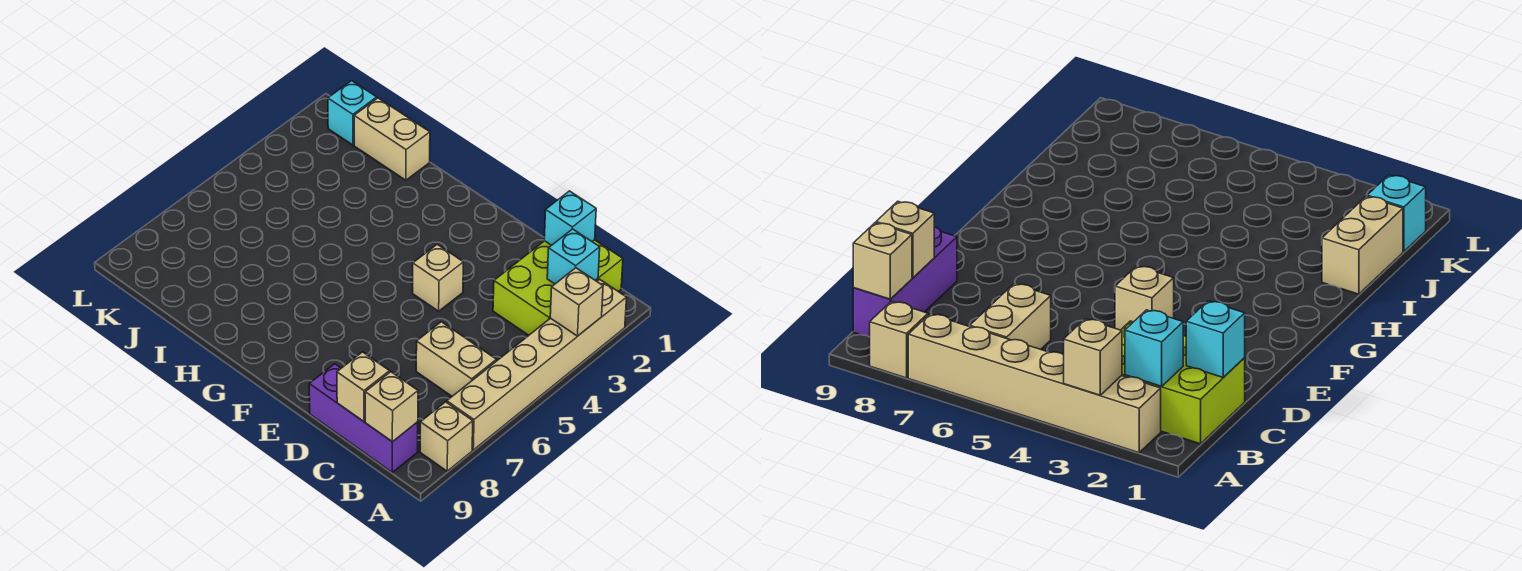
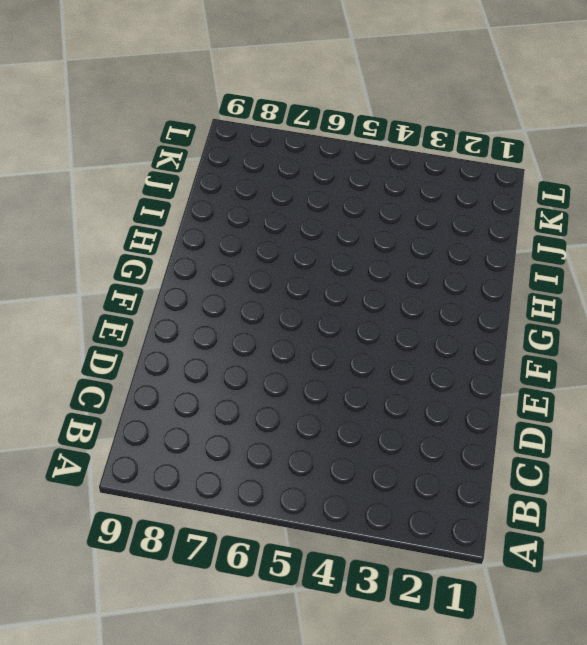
none -> tan 1x6 brick [447,279,627,450]
none -> tan 1x1 brick [420,402,473,471]
none -> lime 2x3 brick [493,240,623,335]

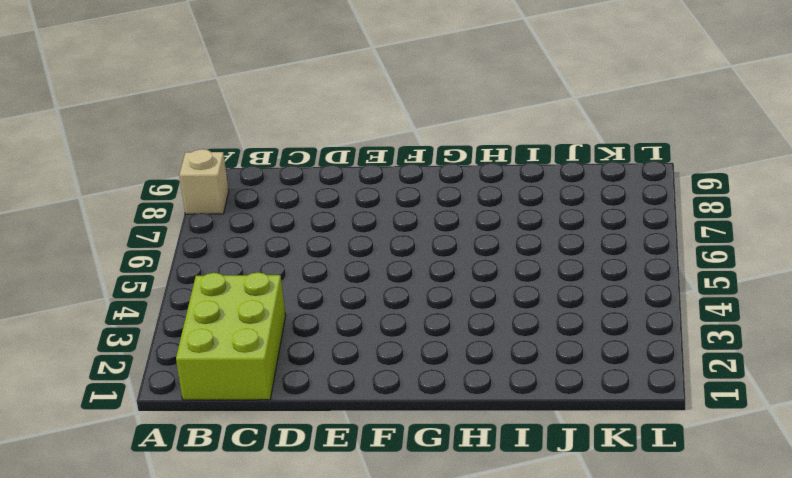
none -> tan 1x6 brick [447,279,627,450]
none -> tan 1x2 brick [416,322,496,396]
none -> purple 1x3 brick [309,364,418,472]

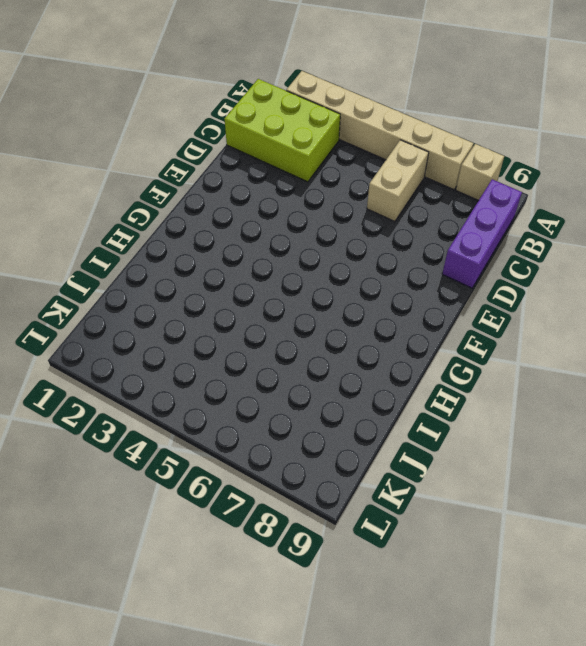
none -> tan 1x1 brick [413,244,463,311]
none -> tan 1x2 brick [354,98,430,180]
none -> cyan 1x1 brick [328,81,377,145]

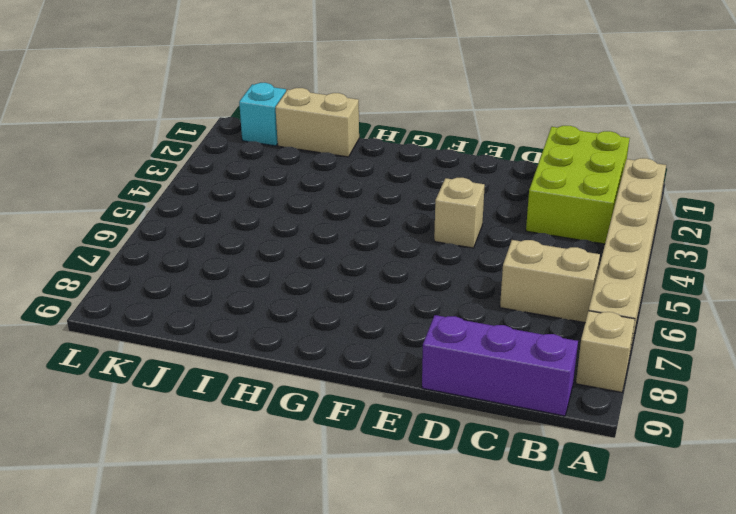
none -> tan 1x1 brick [550,268,603,336]
none -> cyan 1x1 brick [547,229,600,284]
none -> tan 1x1 brick [365,372,418,442]

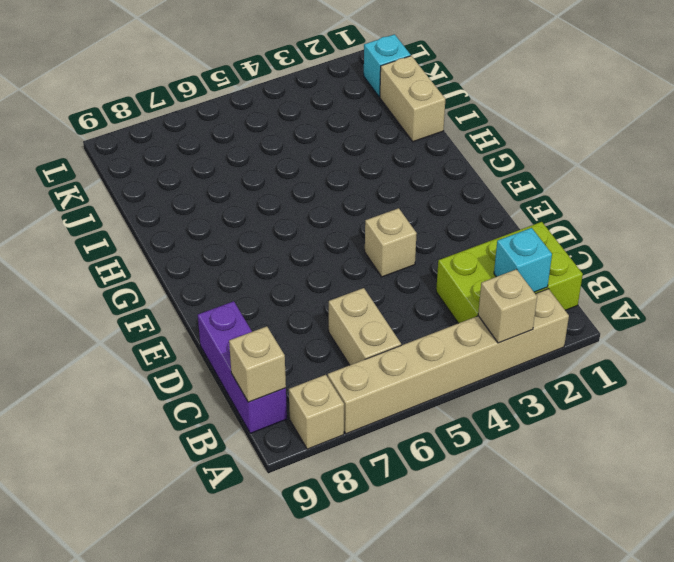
none -> cyan 1x1 brick [544,191,596,245]
none -> tan 1x1 brick [337,352,390,421]

